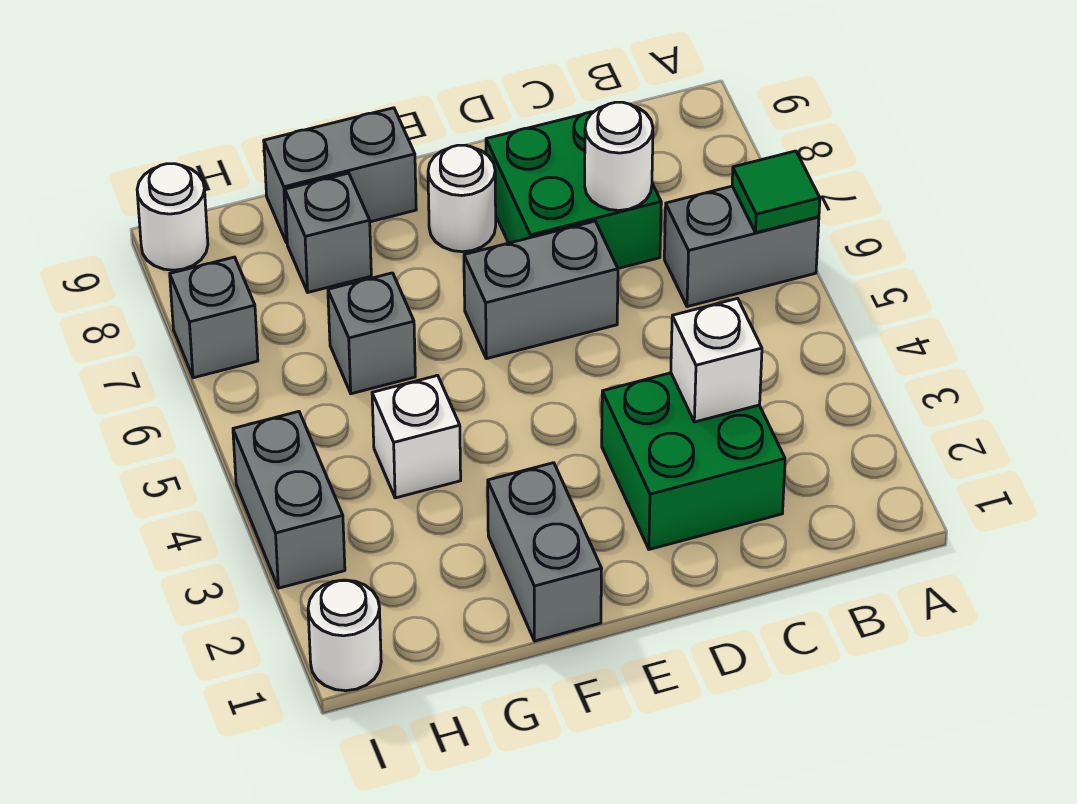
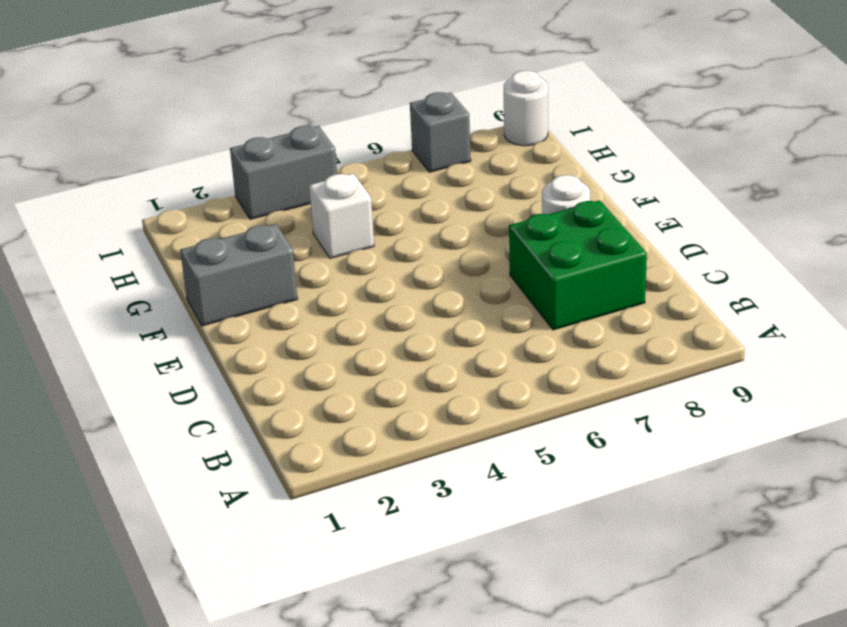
none -> grey 1x2 brick [664,186,819,307]
none -> green 2x2 brick [602,373,785,549]
none -> grey 1x2 brick [464,221,618,359]

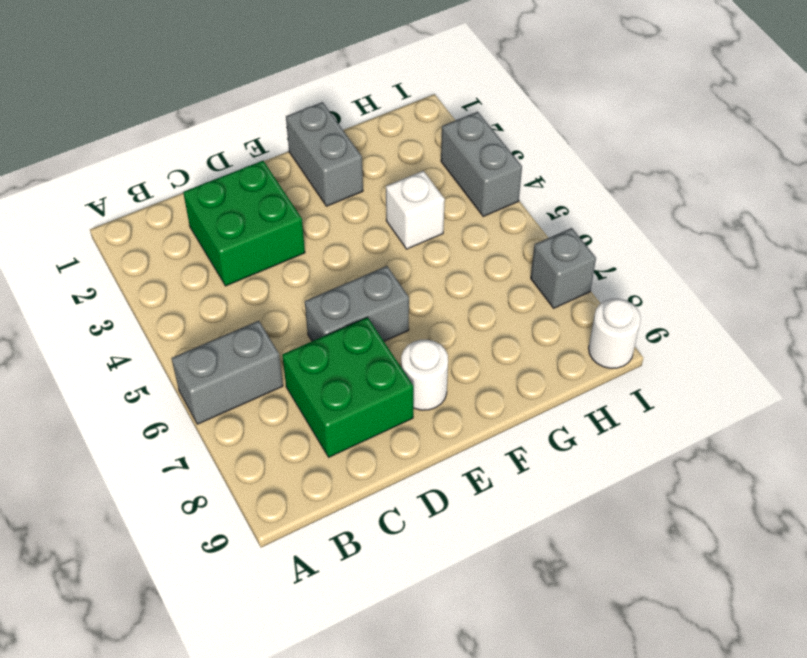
none -> grey 1x2 brick [264,108,416,243]
none -> grey 1x1 brick [328,273,415,394]
none -> grey 1x1 brick [285,173,371,292]

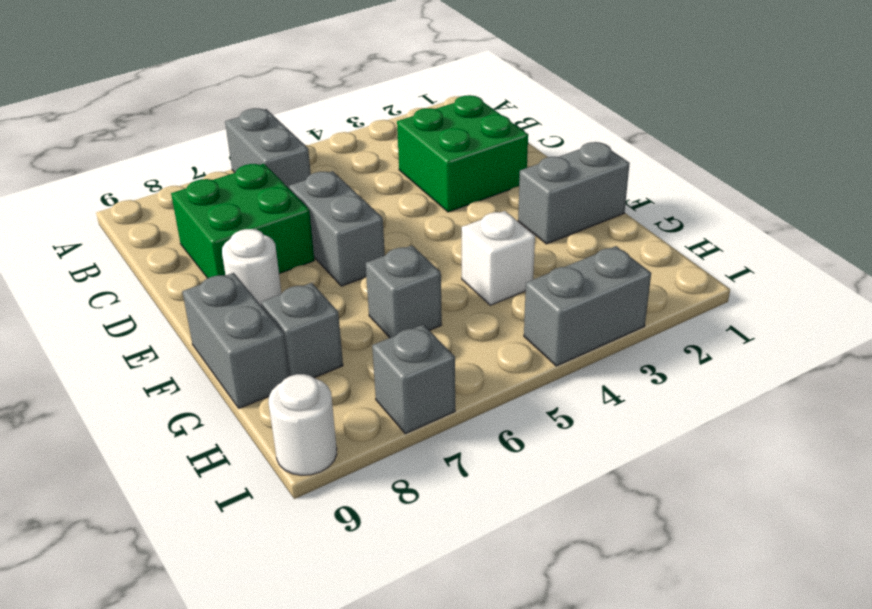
none -> white 1x1 round brick [308,580,381,691]
none -> green 1x1 tile [732,151,820,233]
none -> white 1x1 brick [671,298,762,422]

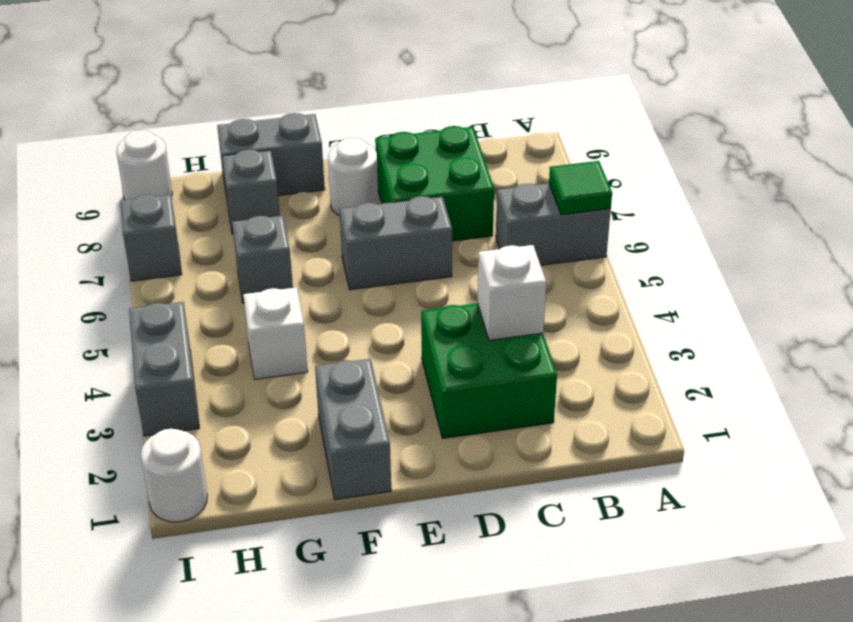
none -> white 1x1 round brick [585,102,653,210]

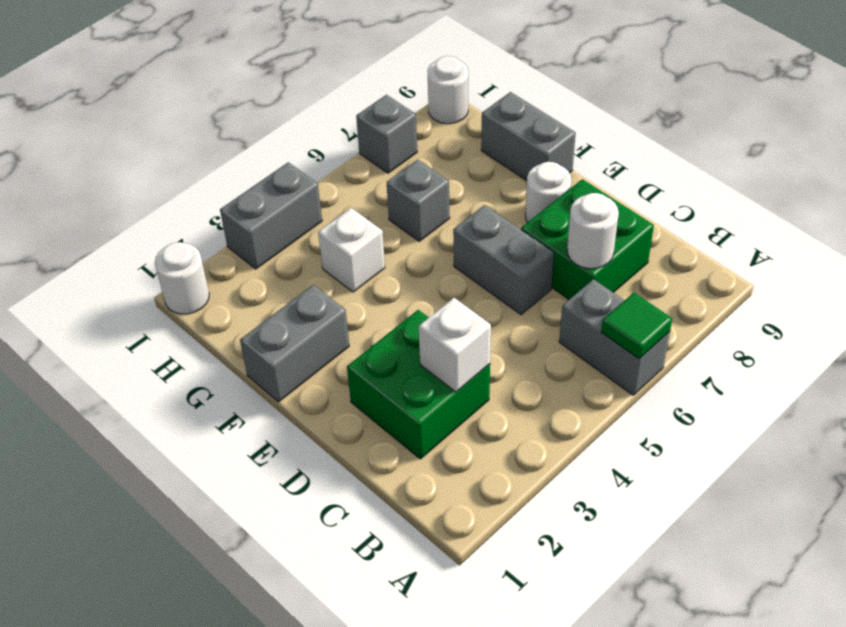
none -> grey 1x1 brick [285,173,371,292]

